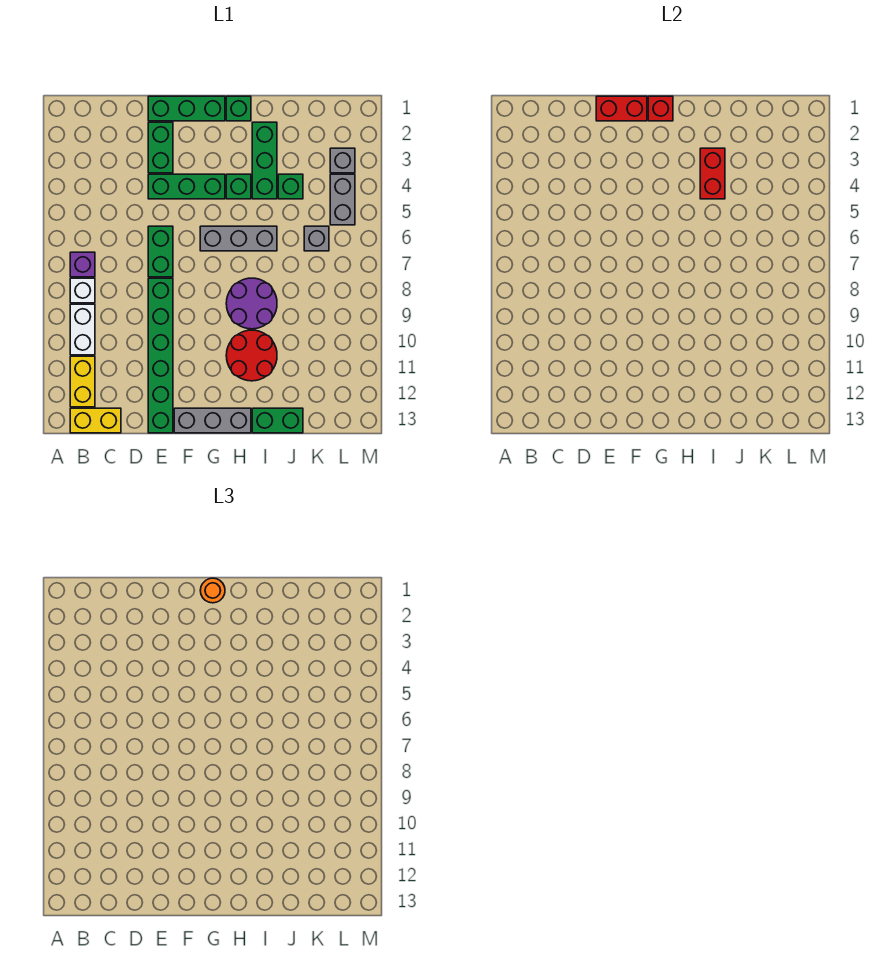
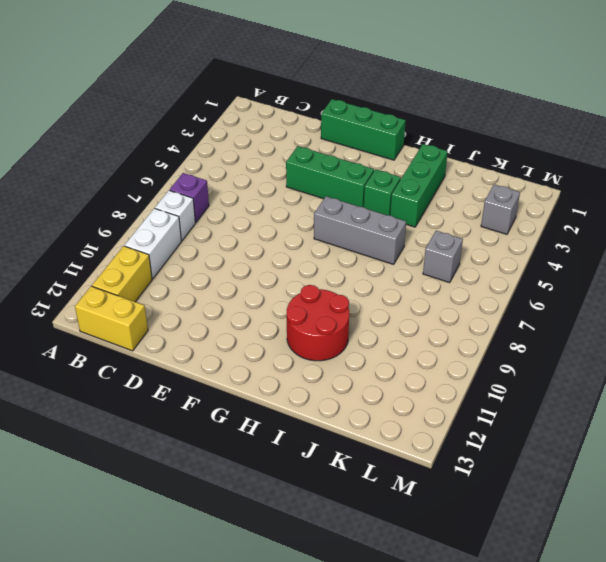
none -> green 1x2 brick [148,122,173,173]
none -> green 1x2 brick [148,226,173,277]
none -> green 1x6 brick [148,278,173,433]

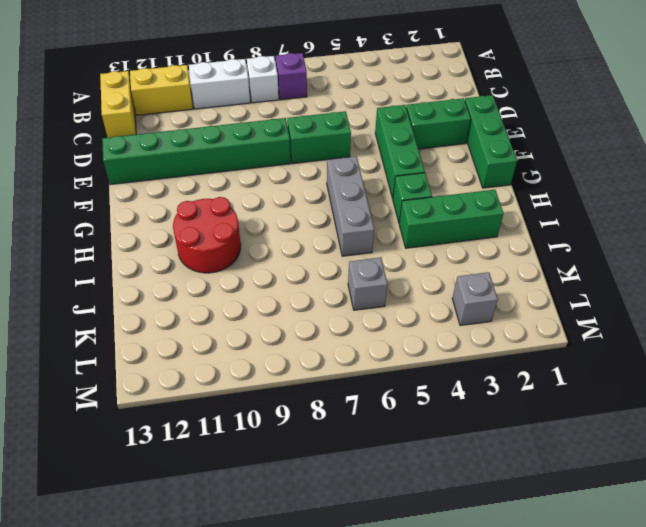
none -> grey 1x3 brick [174,408,251,433]
none -> green 1x1 brick [226,96,251,121]
none -> purple 2x2 round brick [226,278,277,329]

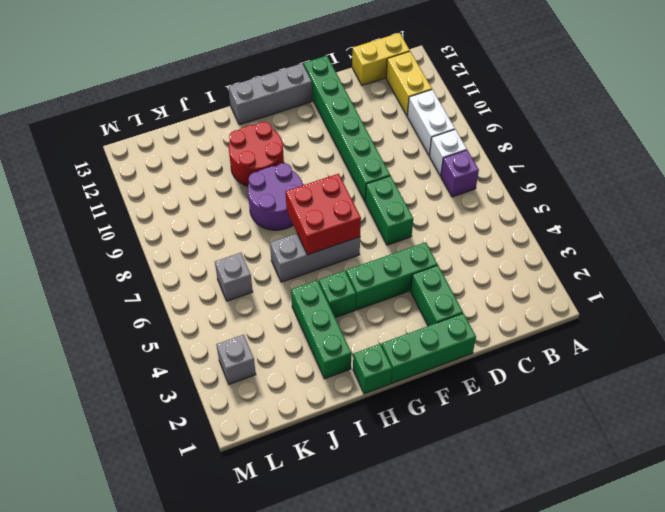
red 2x2 brick [285,174,361,255] -> none
none -> green 1x2 brick [252,408,303,433]
none -> green 1x1 brick [278,174,303,199]
none -> grey 1x2 brick [330,174,355,225]

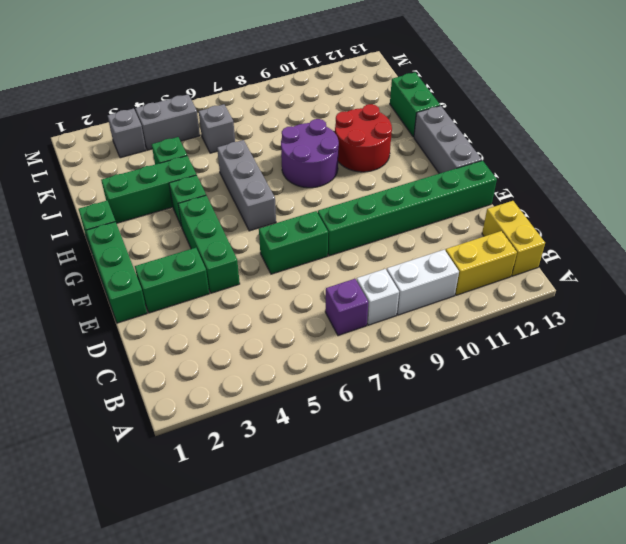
none -> red 1x2 brick [596,96,647,121]
none -> red 1x1 brick [648,96,673,121]
none -> red 1x2 brick [700,148,725,199]

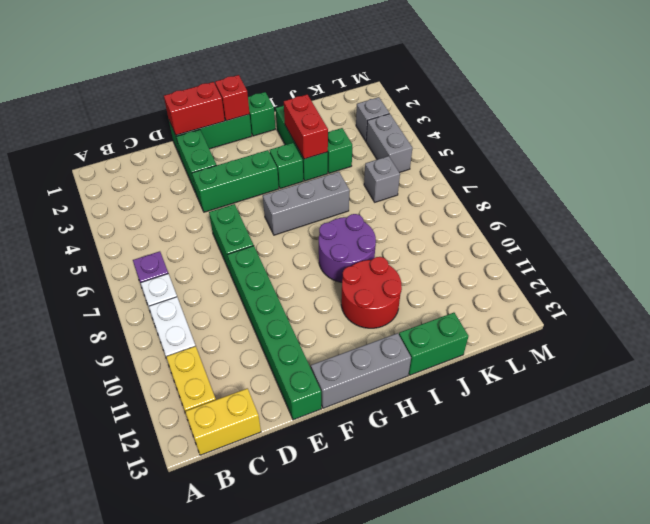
none -> orange 1x1 round brick [200,578,225,603]

